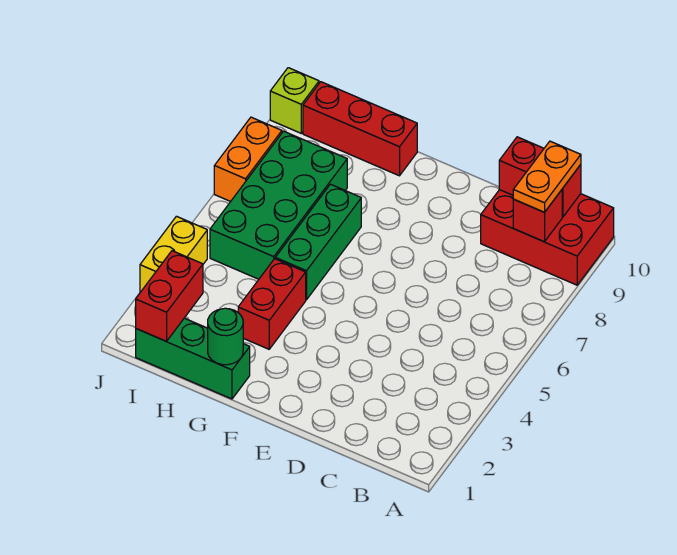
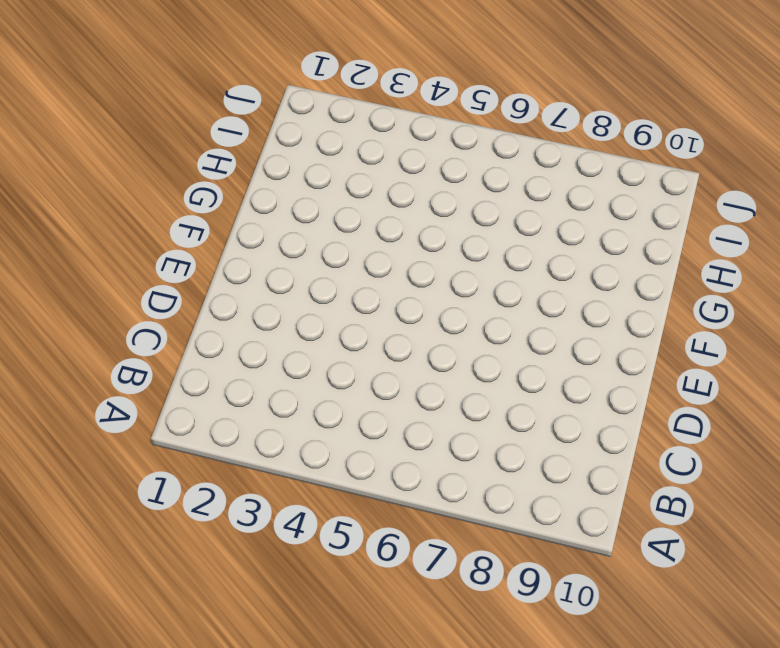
none -> red 2x3 brick [481,190,614,285]
none -> green 1x3 brick [136,318,250,399]
none -> red 1x2 brick [238,259,306,349]

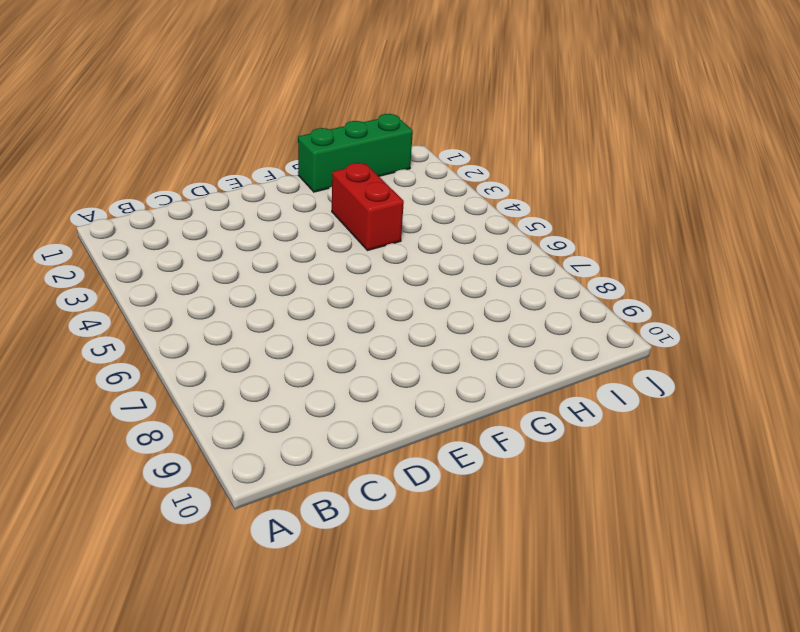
none -> red 2x3 brick [481,190,614,285]
none -> green 1x3 brick [275,184,361,300]
none -> red 1x3 brick [303,82,417,176]

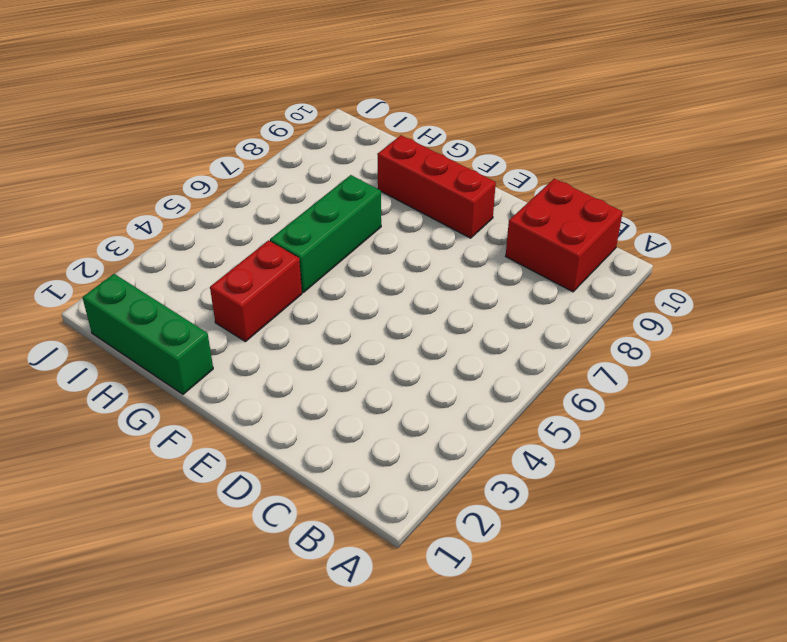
red 2x2 brick [506,179,623,292] -> red 2x3 brick [481,190,614,285]
red 1x3 brick [377,135,496,238] -> red 1x3 brick moved to [303,82,417,176]
none -> green 2x4 brick [210,131,347,279]
none -> yellow 1x2 brick [140,216,207,292]
none -> orange 1x2 brick [214,117,282,202]

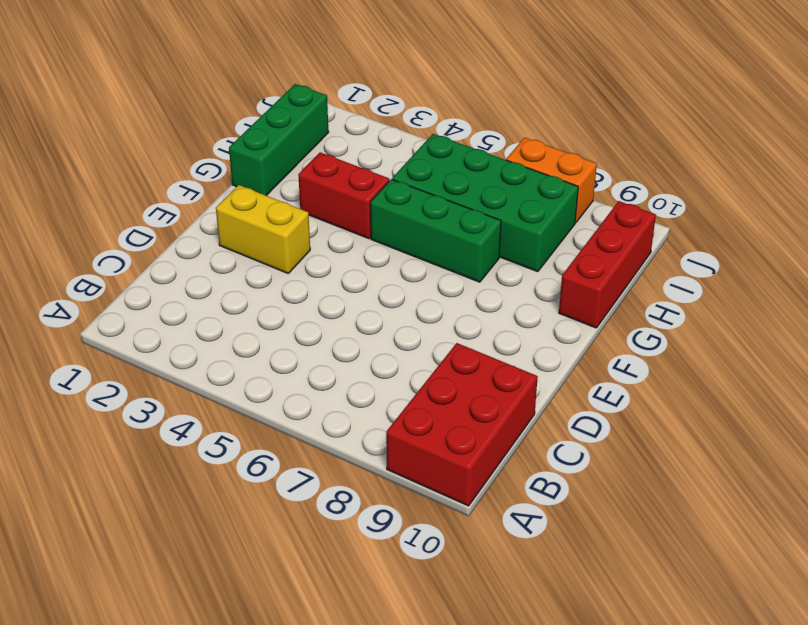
yellow 1x2 brick [216,185,310,273] -> yellow 1x2 brick moved to [140,216,207,292]
none -> lime 1x1 brick [270,68,319,133]
none -> red 1x1 brick [513,190,562,242]
none -> red 1x2 brick [499,137,581,217]

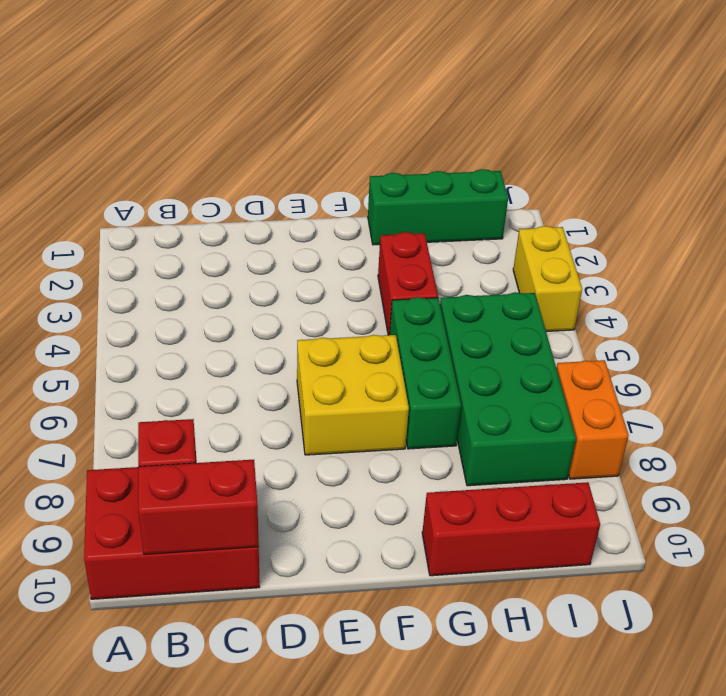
yellow 2x2 brick [297,335,409,455] -> none
none -> lime 1x1 brick [270,68,319,133]
none -> green 1x1 round brick [208,308,243,365]
none -> red 1x2 brick [136,251,203,341]

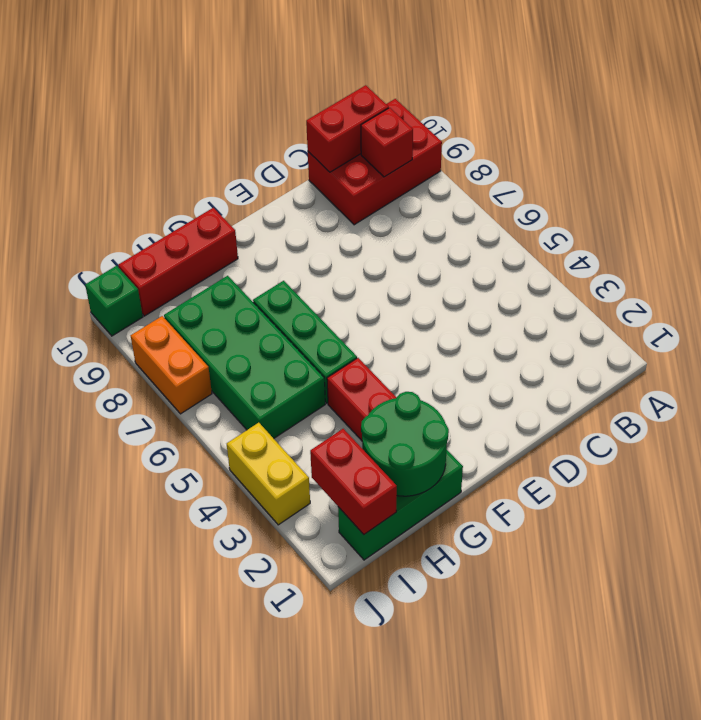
green 2x2 round brick [361,392,449,496] -> green 1x1 round brick [208,308,243,365]
green 1x1 brick [85,266,143,336] -> lime 1x1 brick [270,68,319,133]
none -> orange 1x2 plate [513,141,581,212]

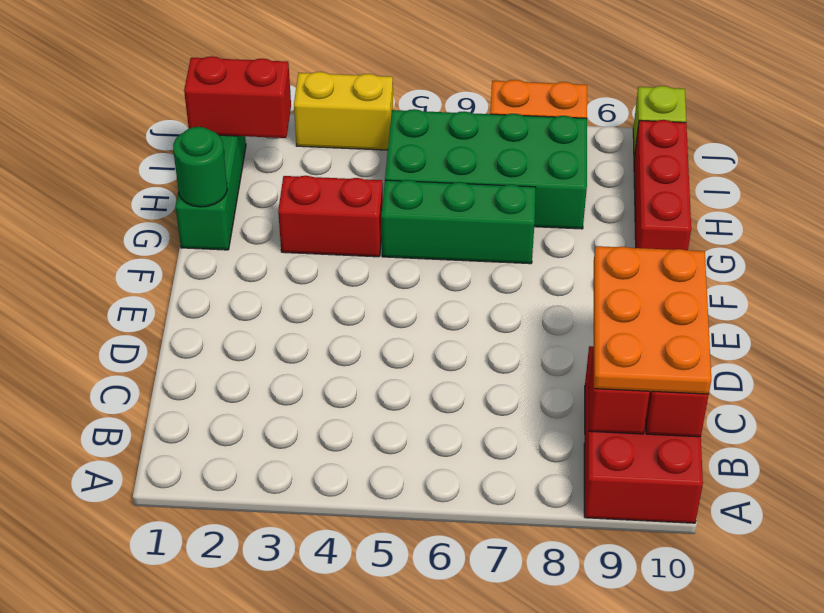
orange 2x3 plate [594,246,711,394] -> orange 1x2 plate [513,141,581,212]

